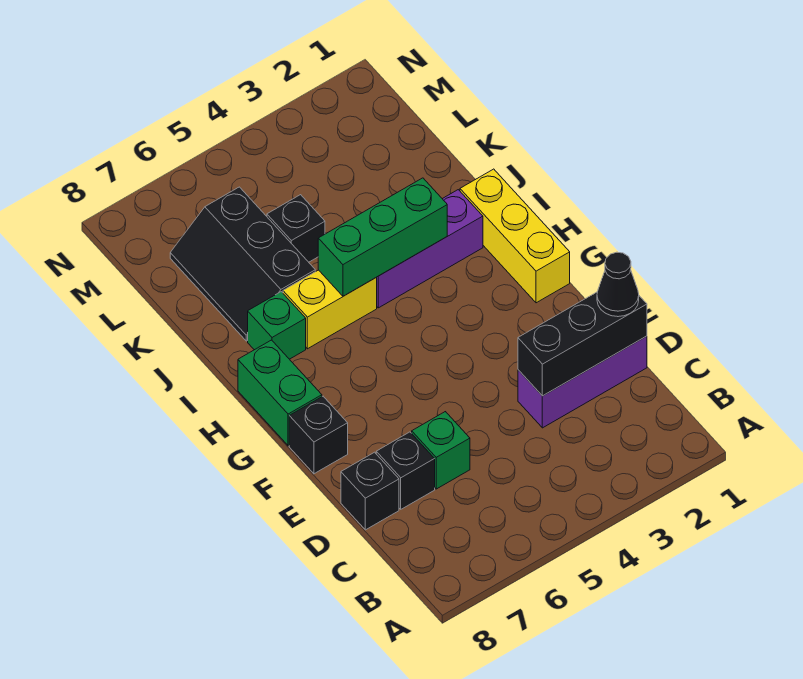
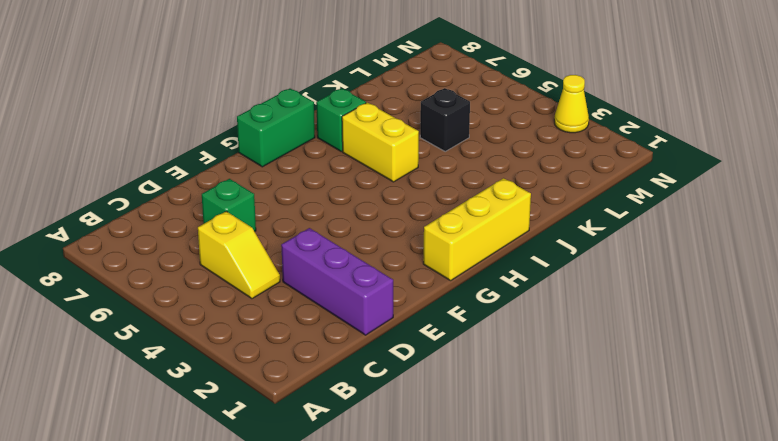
yellow 1x2 slope [198,211,280,299] -> none
yellow 1x1 cone [554,75,589,133] -> none
none -> black 1x1 brick [376,432,435,509]
none -> black 1x1 brick [341,452,399,530]
none -> black 1x1 brick [289,396,348,474]

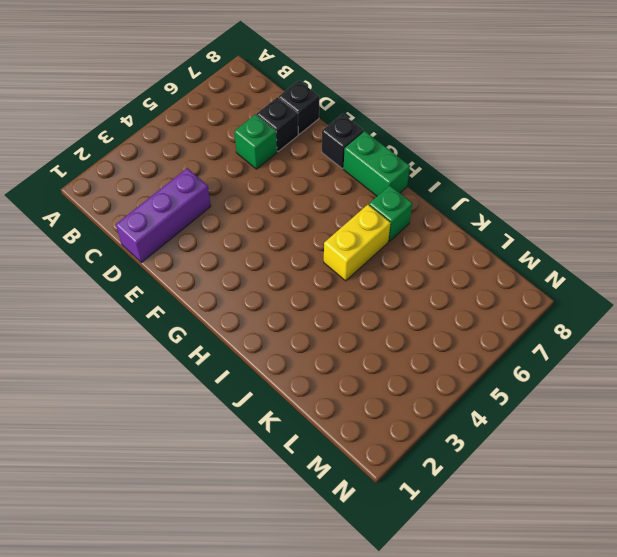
none -> yellow 1x3 brick [460,169,570,303]
none -> purple 1x3 brick [376,190,483,308]
none -> black 2x3 slope [170,187,315,341]

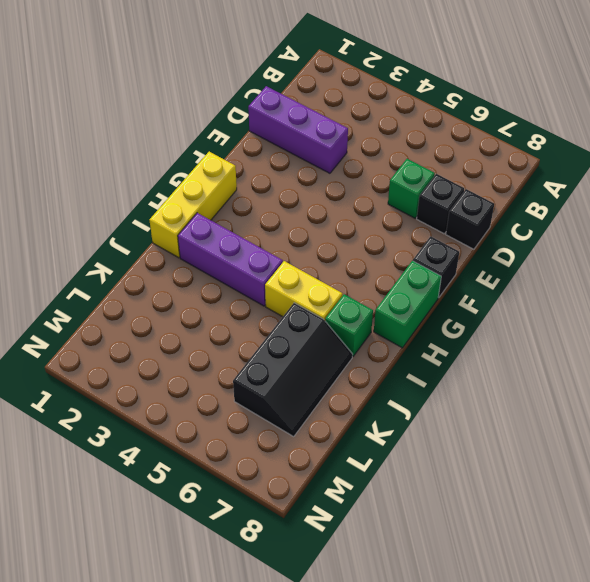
none -> black 1x1 brick [267,195,325,262]
none -> black 1x3 brick [518,292,647,396]
none -> green 1x3 brick [318,178,447,296]

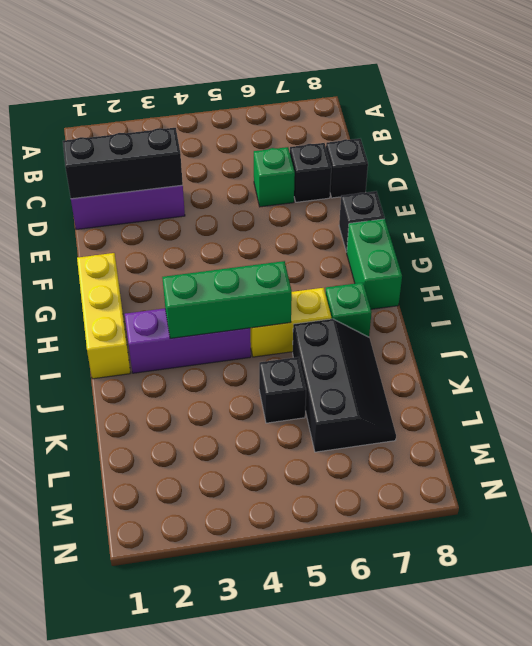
none -> black 1x1 cone [597,252,639,317]

